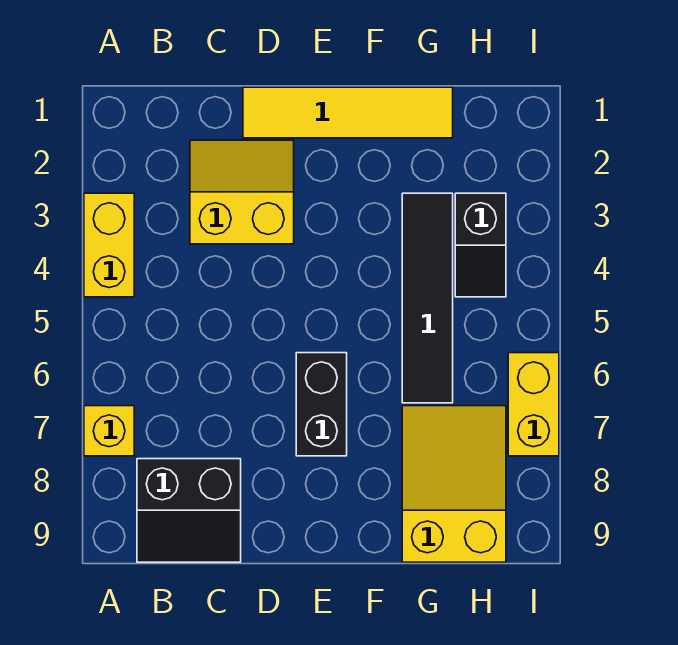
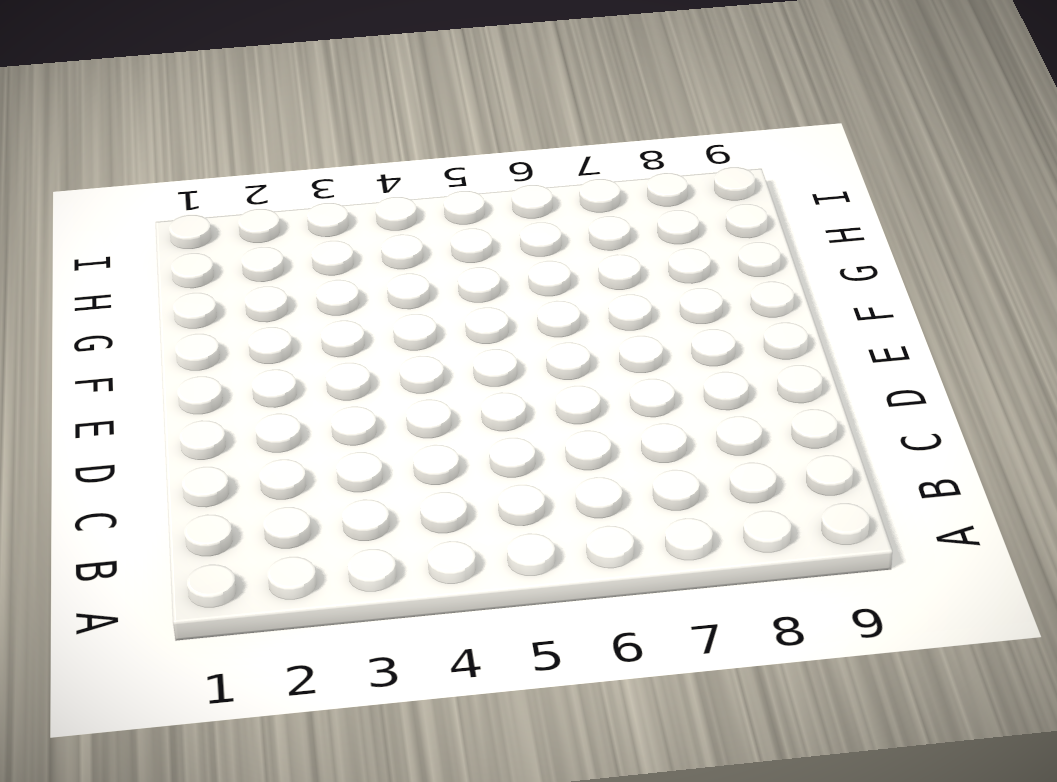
none -> yellow 1x2 brick [84,193,134,297]
none -> yellow 1x1 brick [84,406,134,456]

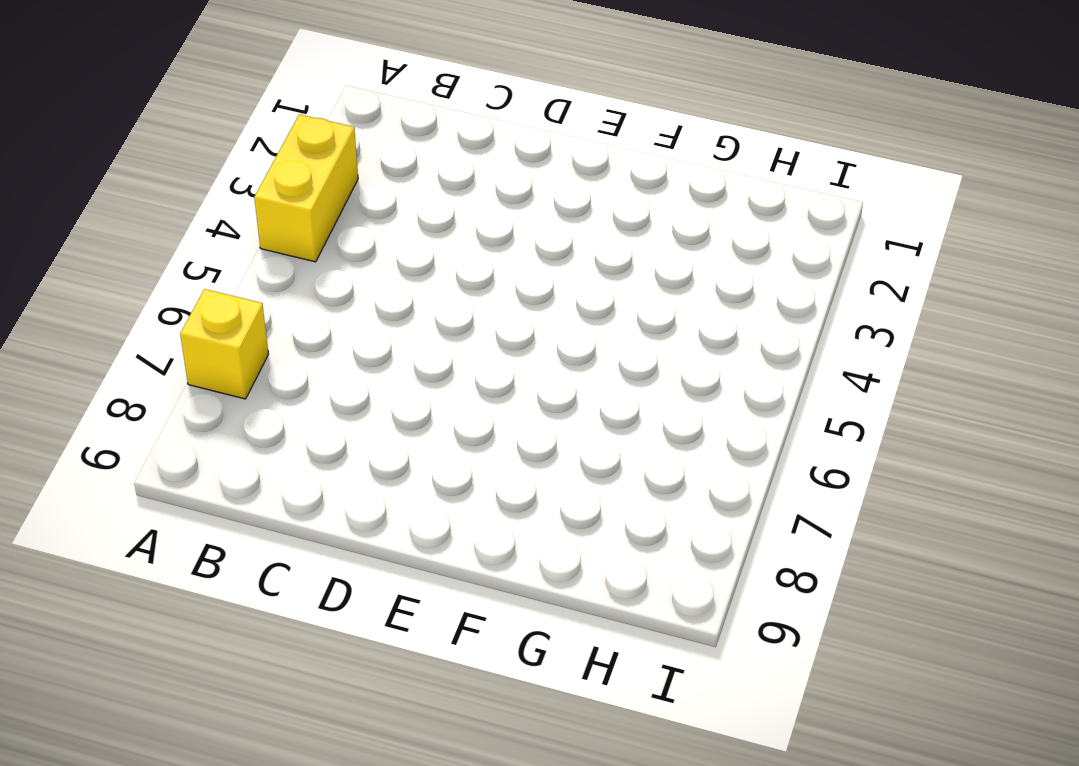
none -> black 2x2 slope [137,459,241,562]
none -> yellow 2x2 slope [190,140,294,244]

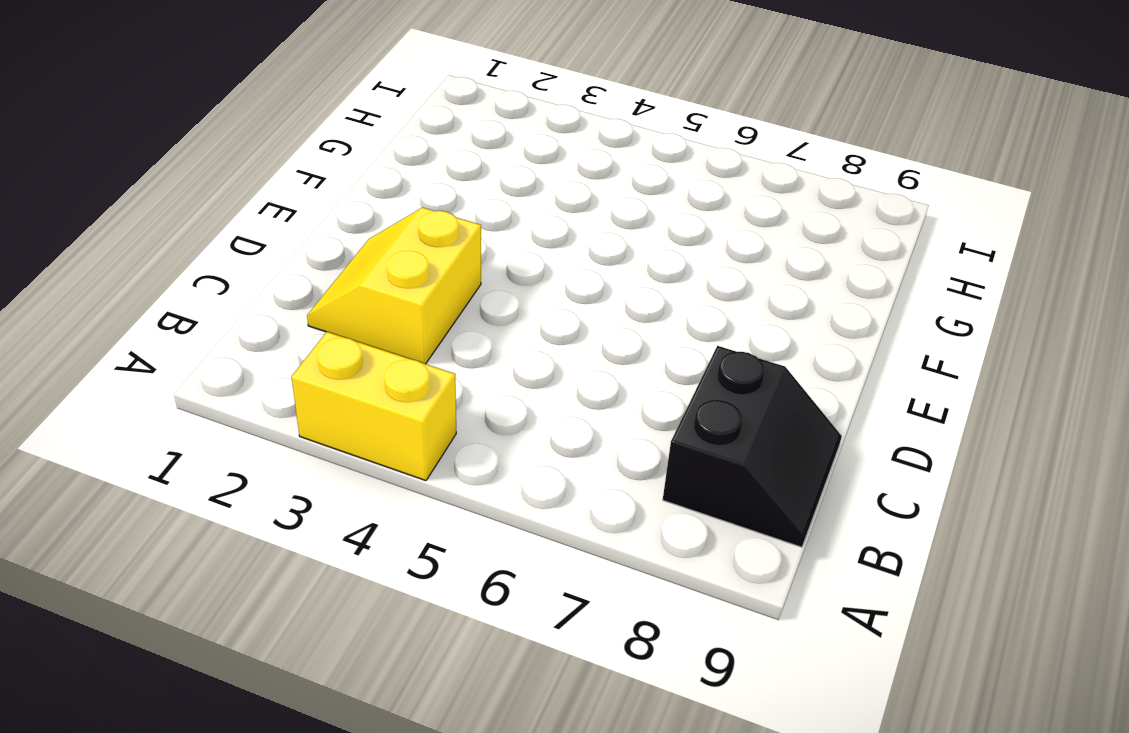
none -> yellow 1x1 brick [84,406,134,456]
none -> yellow 1x4 tile [243,87,453,138]

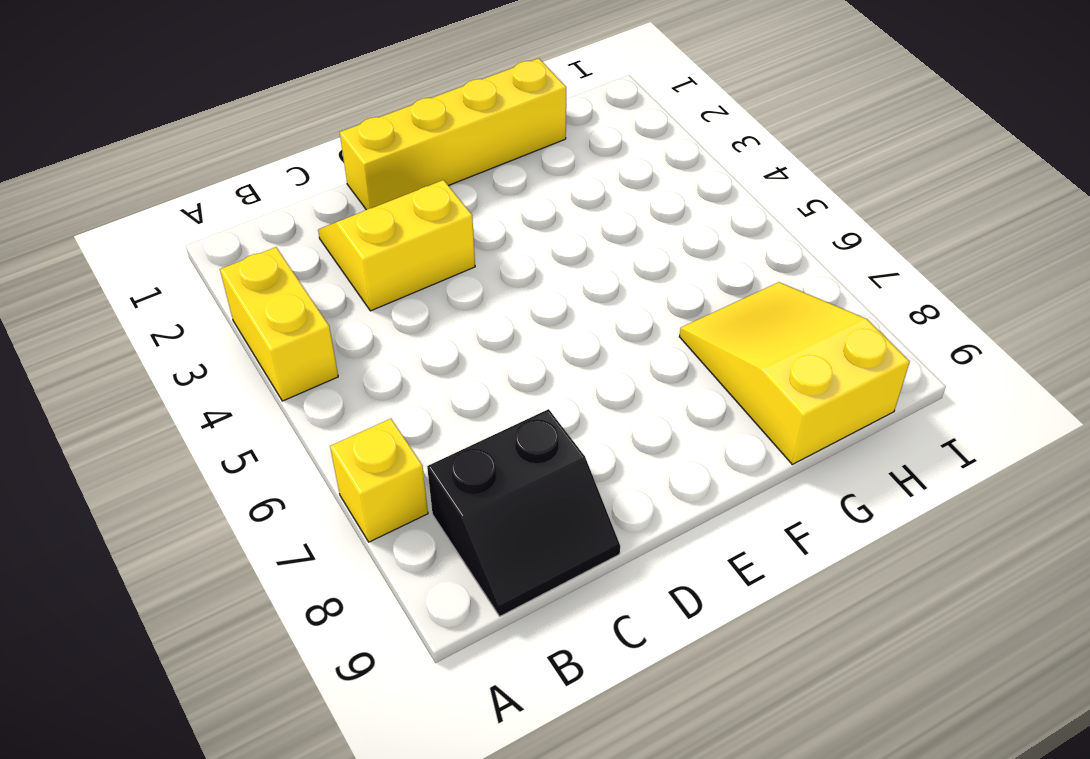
yellow 1x4 brick [340,58,566,210] -> yellow 1x4 tile [243,87,453,138]
none -> black 1x2 brick [296,353,347,456]
none -> black 1x4 tile [402,193,453,403]

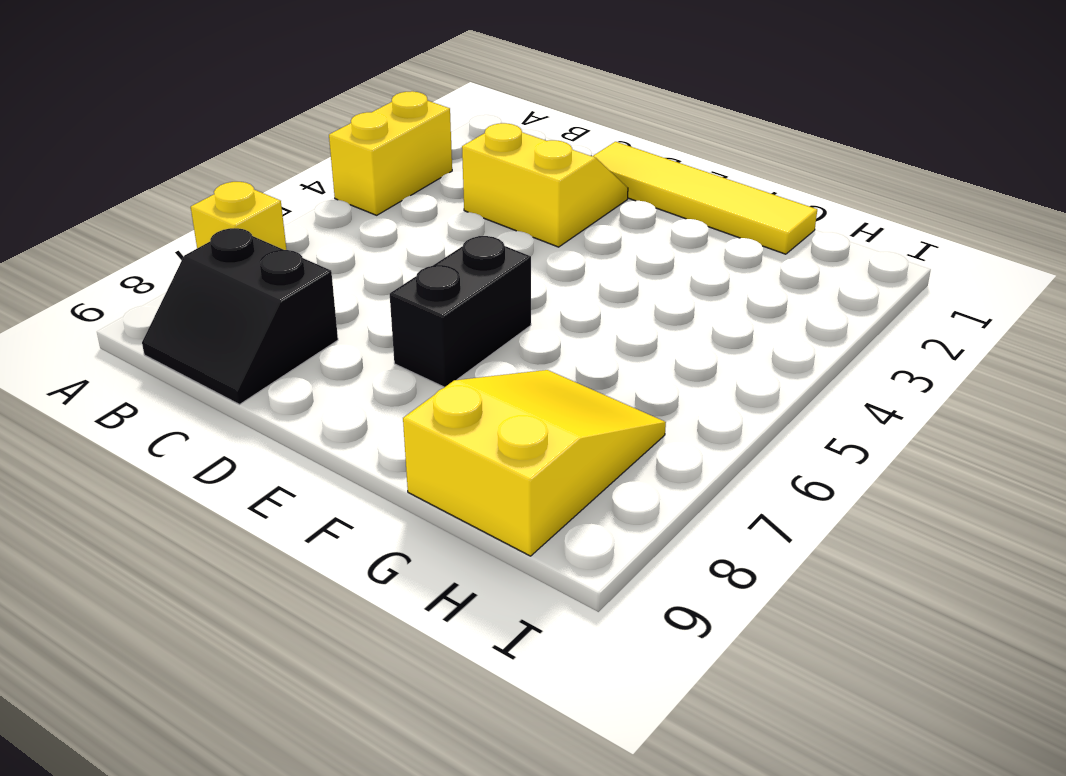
none -> black 1x4 tile [402,193,453,403]
none -> black 1x2 slope [455,193,506,297]

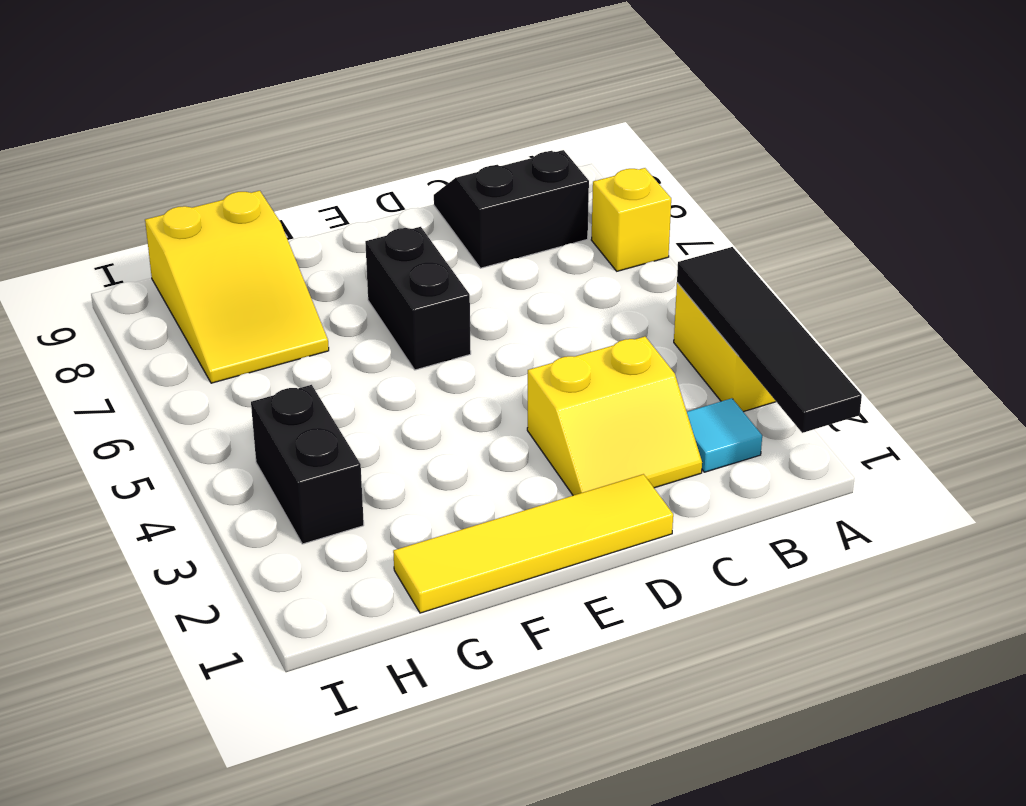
black 1x4 tile [677,247,862,433] -> black 1x4 tile moved to [402,193,453,403]
cyan 1x1 tile [687,398,762,472] -> none
black 1x2 brick [251,385,364,544] -> black 1x2 slope [455,193,506,297]
none -> yellow 1x2 brick [508,353,559,456]

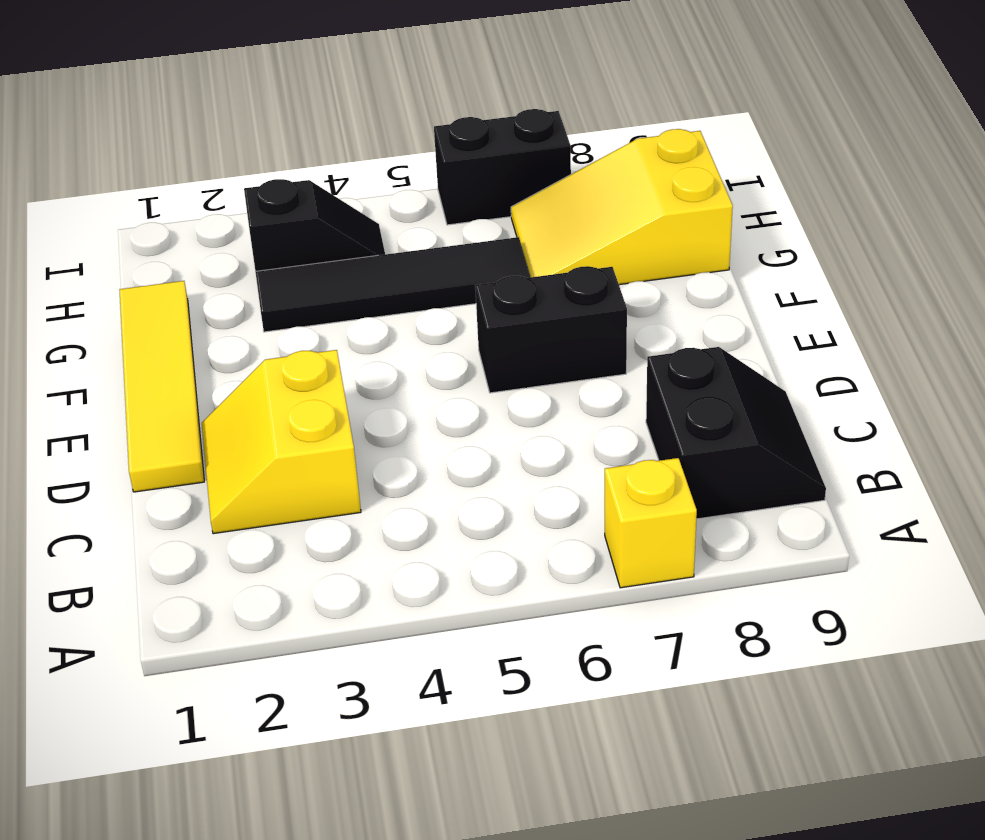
black 1x2 brick [434,109,571,225] -> yellow 1x2 brick [508,353,559,456]
none -> yellow 1x2 brick [84,193,134,297]

